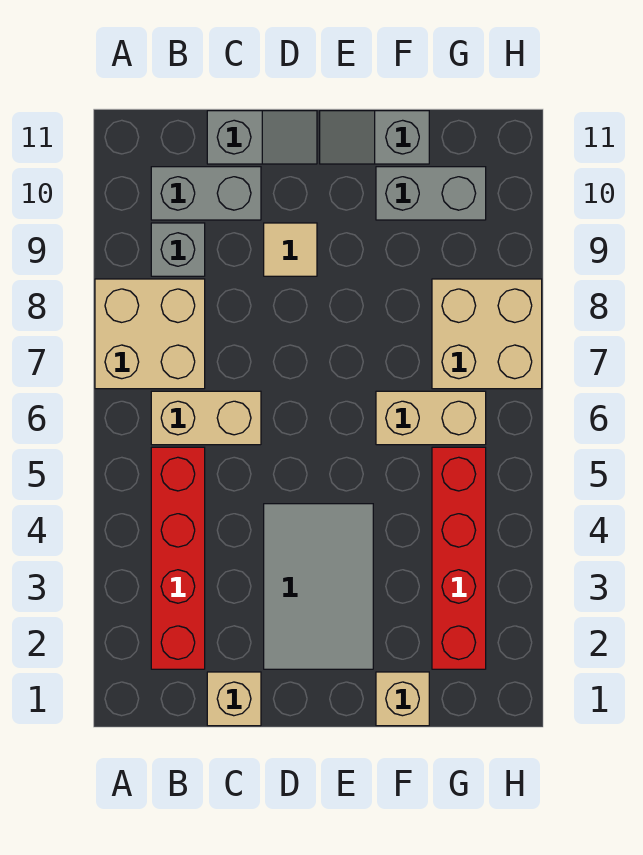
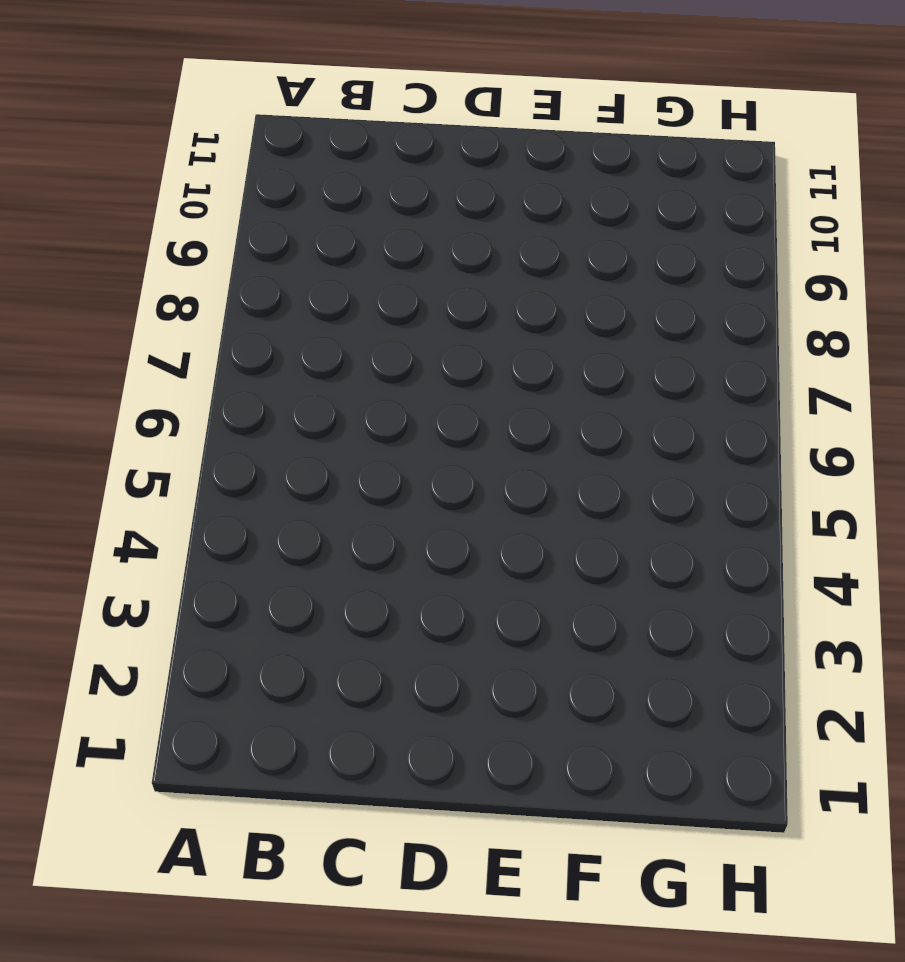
none -> tan 2x2 brick [95,279,205,389]
none -> red 1x4 brick [151,447,205,669]
none -> tan 1x2 brick [151,391,261,445]

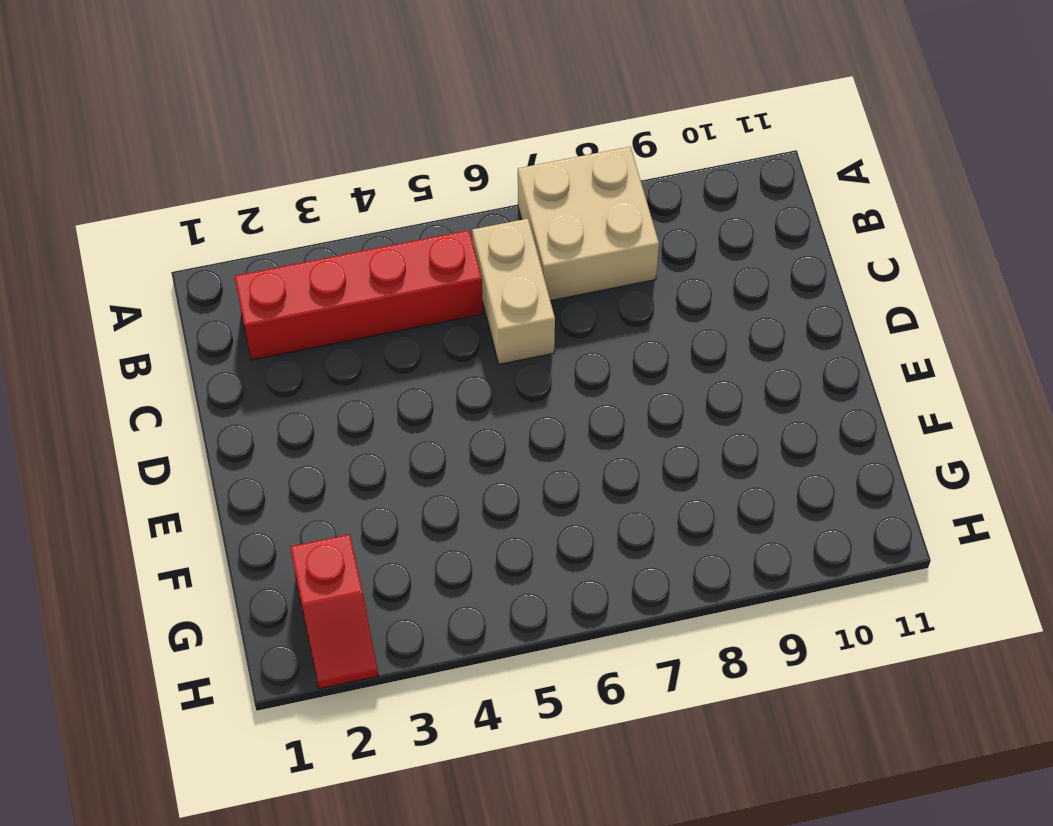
red 1x2 slope [290,534,378,689] -> red 1x4 brick [432,447,486,669]
none -> grey 1x1 brick [151,223,205,276]
none -> grey 1x2 brick [151,167,261,220]
none -> tan 1x1 brick [207,672,261,726]

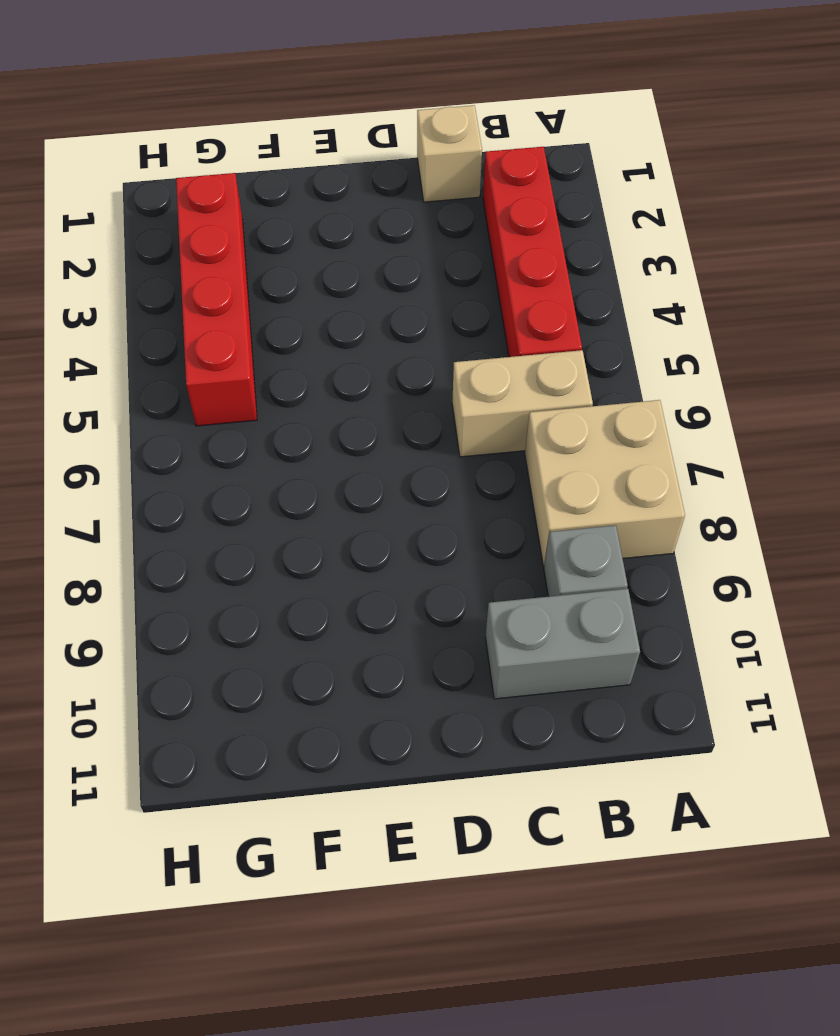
none -> grey 1x2 slope [207,111,317,164]
none -> grey 2x3 tile [264,504,373,669]
none -> tan 1x1 tile [264,223,317,276]

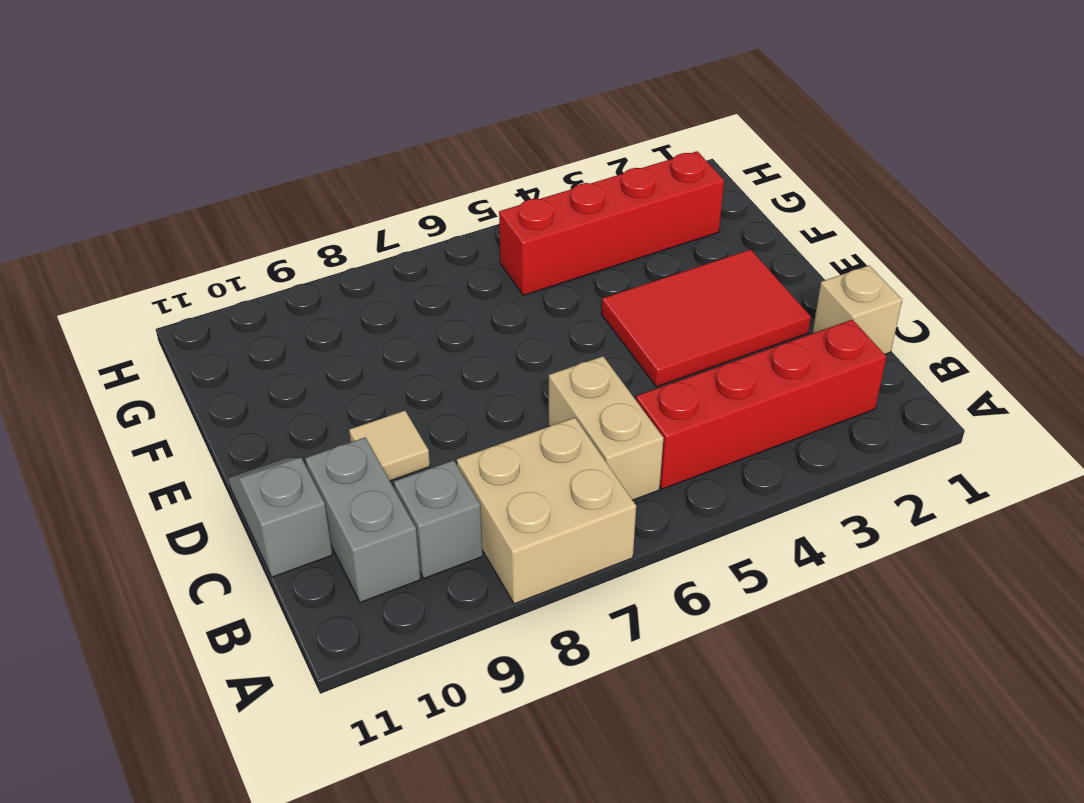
red 2x3 tile [602,250,811,387] -> grey 2x3 tile [264,504,373,669]
none -> grey 1x2 slope [320,111,429,164]
none -> tan 1x1 brick [376,672,429,726]
none -> tan 1x2 brick [376,391,486,445]

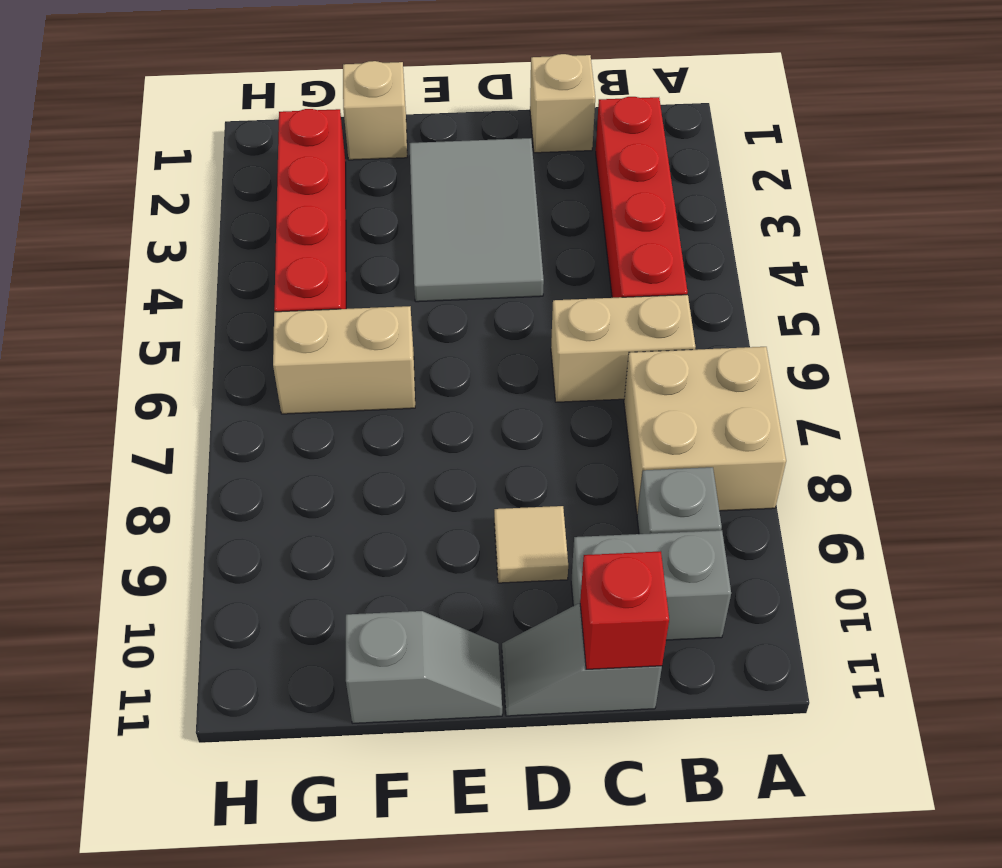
red 1x1 brick [580,551,669,669] -> none
none -> grey 1x2 brick [376,167,486,220]
none -> tan 2x2 brick [432,279,542,389]

